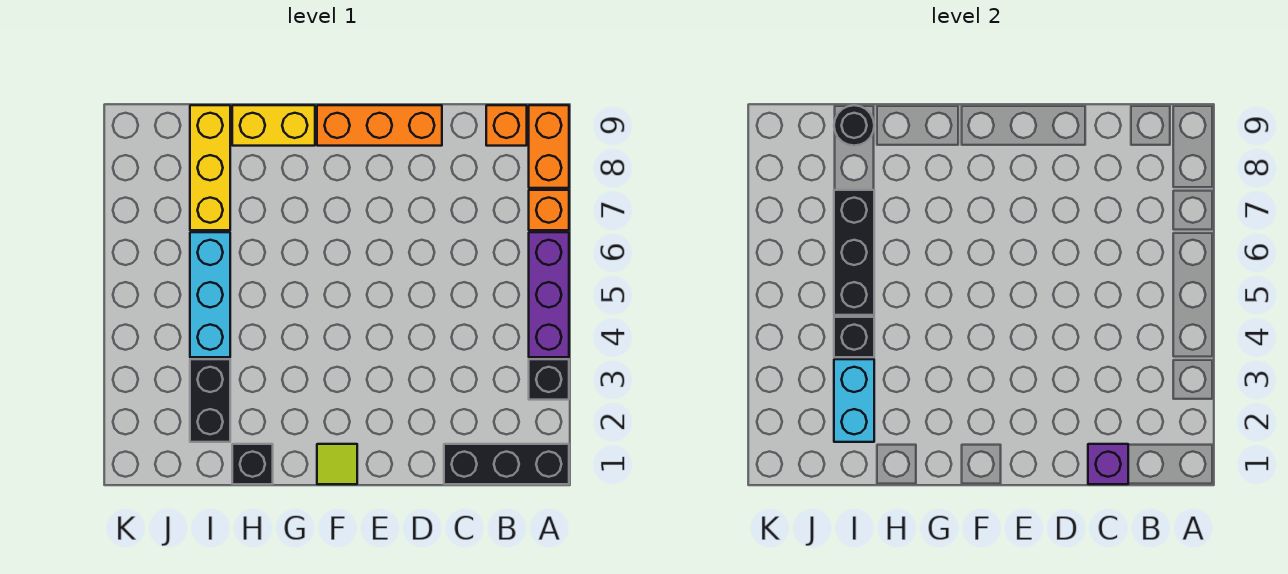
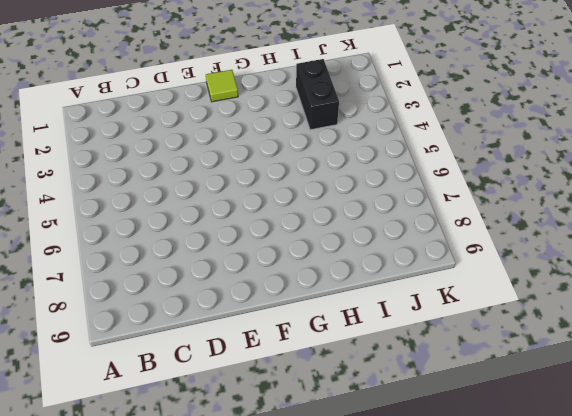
none -> black 1x3 brick [444,444,569,484]
none -> black 1x1 brick [529,359,569,400]
none -> purple 1x3 brick [529,232,569,357]

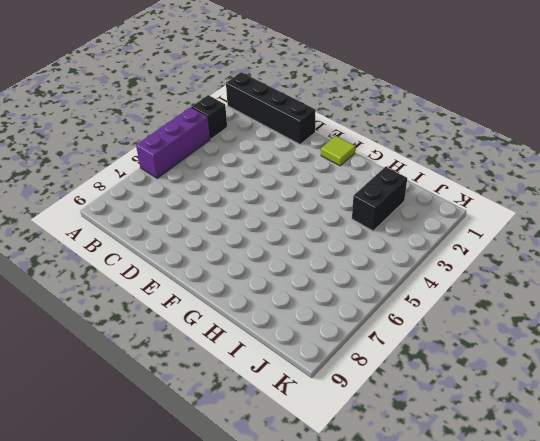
black 1x4 brick [226,72,316,144] -> black 1x3 brick [444,444,569,484]
none -> orange 1x1 brick [529,190,569,230]
none -> orange 1x2 brick [529,105,569,188]
none -> orange 1x1 brick [486,105,527,146]

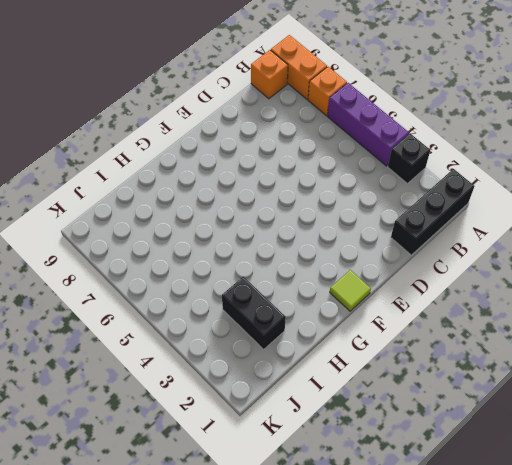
none -> orange 1x3 brick [317,105,442,146]
none -> yellow 1x2 brick [232,105,315,146]
none -> black 1x1 brick [232,444,273,484]

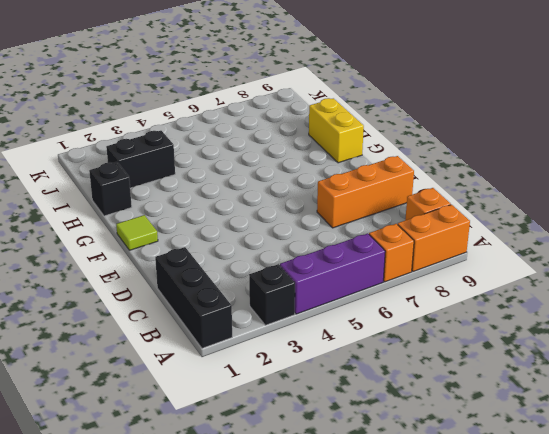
orange 1x3 brick [317,156,414,228] -> orange 1x3 brick turned to [317,105,442,146]
none -> cyan 1x3 brick [190,232,230,357]
none -> yellow 1x3 brick [190,105,230,230]
none -> purple 1x1 brick [1088,444,1128,484]

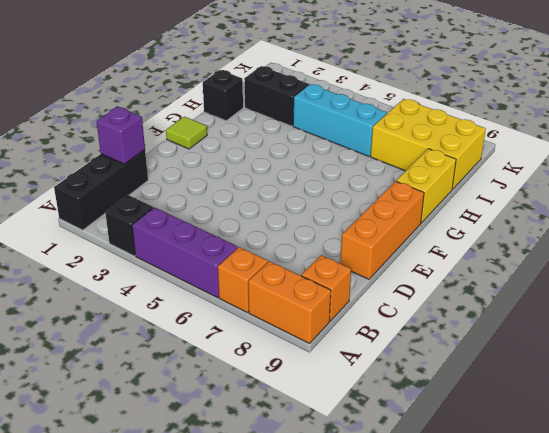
yellow 2x3 brick [371,99,486,189] -> yellow 1x3 brick [190,105,230,230]
none -> cyan 1x2 brick [834,359,874,442]
none -> black 1x1 brick [834,317,874,357]
none -> black 1x3 brick [834,190,874,315]

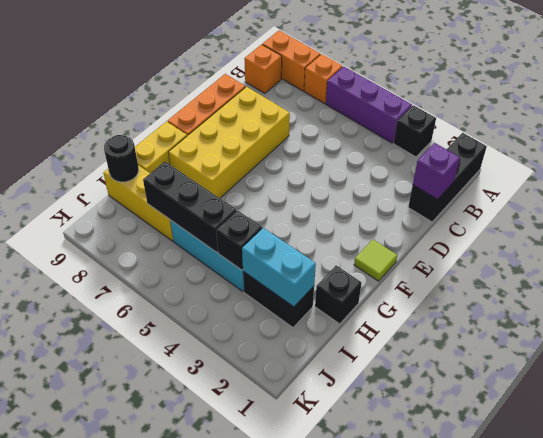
yellow 2x4 brick [168,87,290,198] -> none

